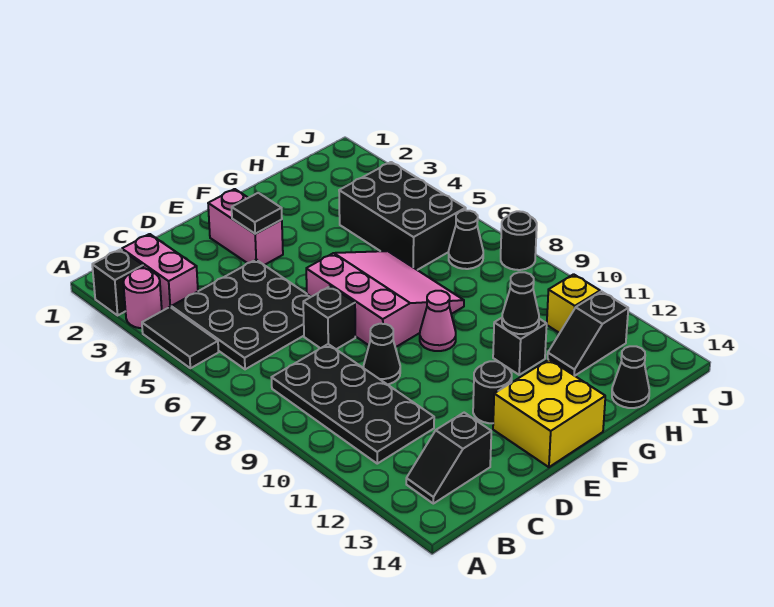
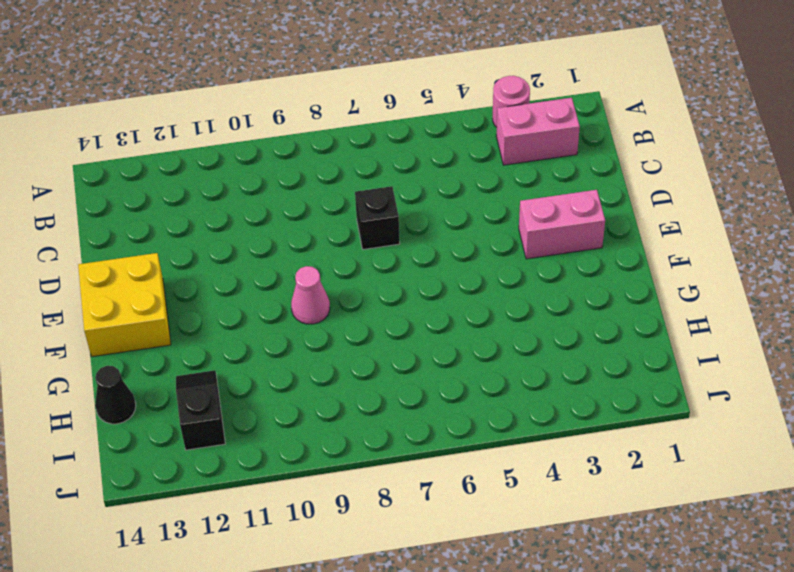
none -> black 1x1 brick [92,249,143,315]
none -> black 1x2 tile [142,307,219,368]
none -> black 3x3 plate [171,260,311,369]

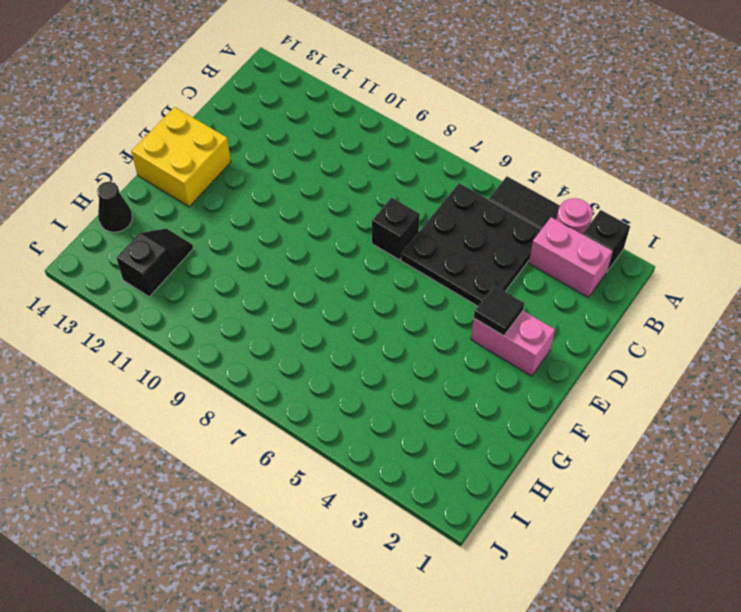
none -> black 2x4 plate [271,344,434,464]
none -> black 1x2 slope [406,413,491,504]
none -> black 1x1 cone [364,324,400,384]

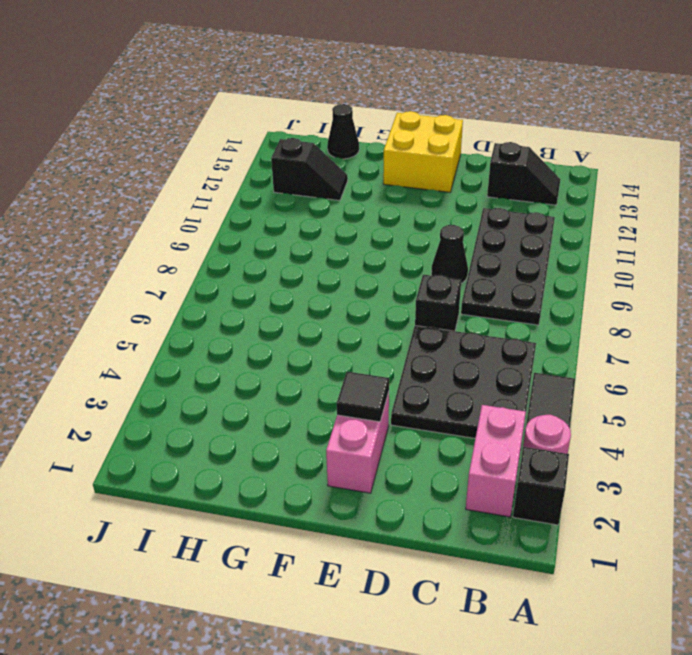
none -> pink 3x3 slope [306,251,464,347]
none -> black 1x1 round brick [473,361,512,423]
none -> pink 1x1 cone [420,291,456,351]

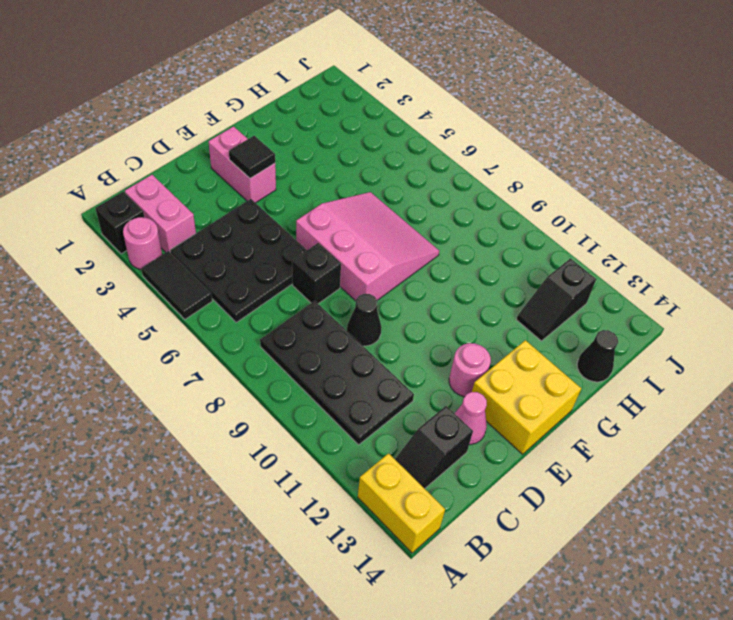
yellow 1x2 brick [358,453,445,553] -> none
pink 1x1 cone [455,392,487,445] -> pink 1x1 cone moved to [420,291,456,351]
pink 1x1 round brick [449,343,491,397] -> black 1x1 round brick [473,361,512,423]
none -> black 1x1 brick [493,318,547,375]
none -> black 2x3 brick [339,162,466,270]
none -> black 1x1 cone [449,210,483,269]

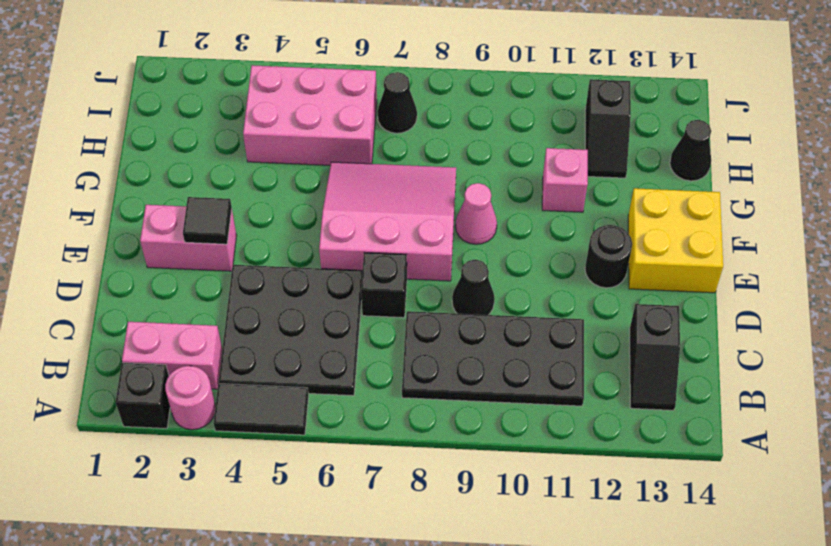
pink 1x1 brick [542,148,588,212] -> black 1x1 brick [493,318,547,375]
pink 2x3 brick [243,65,377,165] -> black 2x3 brick [339,162,466,270]
none -> yellow 1x1 brick [547,274,600,333]
none -> black 1x1 round brick [501,211,537,270]
none -> black 1x1 cone [502,272,539,334]

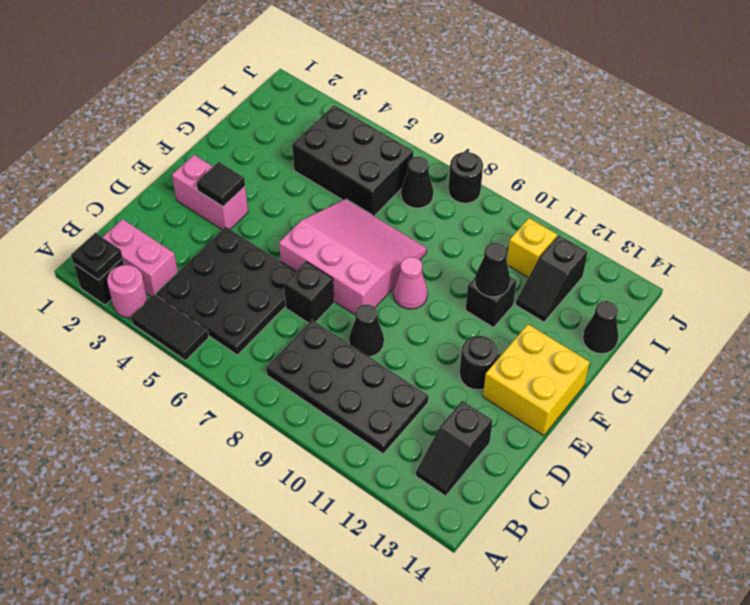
black 1x1 plate [71,233,123,280] -> none

